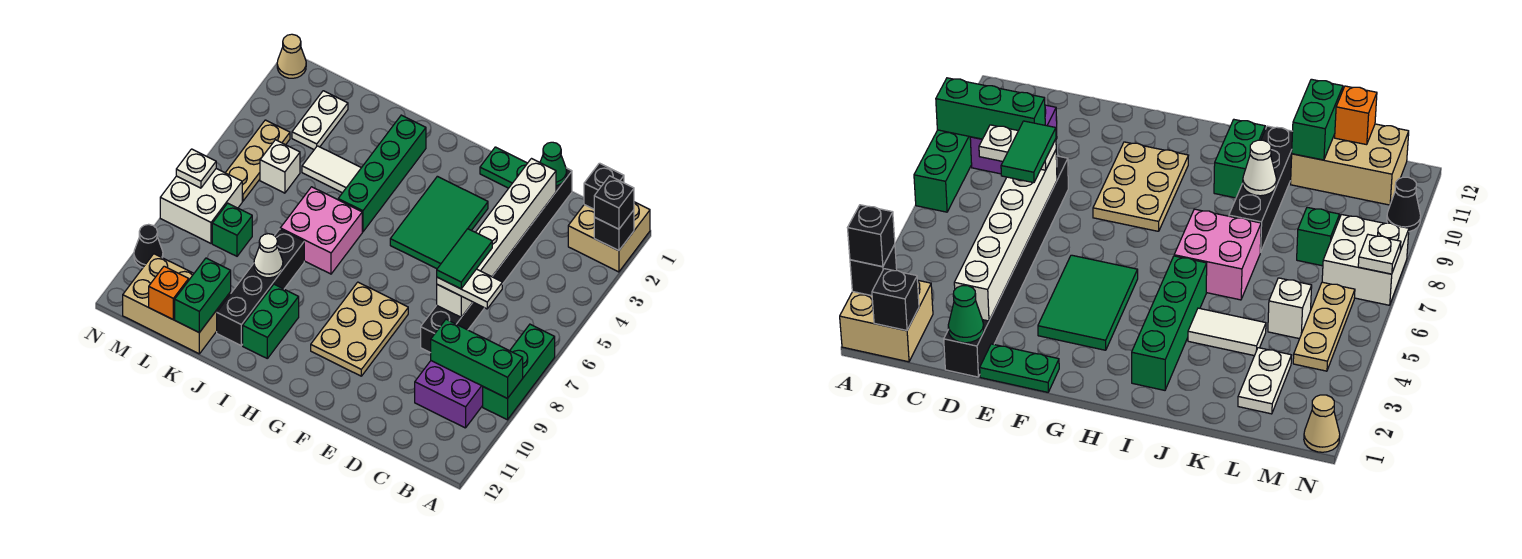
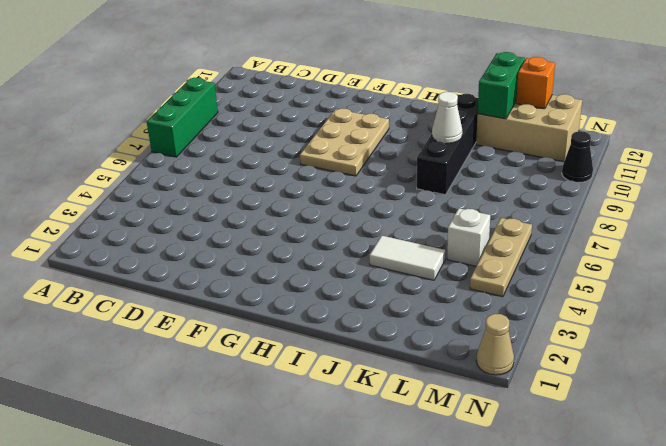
none -> tan 2x2 brick [568,202,650,272]
none -> purple 2x2 brick [415,361,483,428]
none -> black 1x8 brick [421,168,572,353]
none -> green 1x2 plate [480,147,527,188]

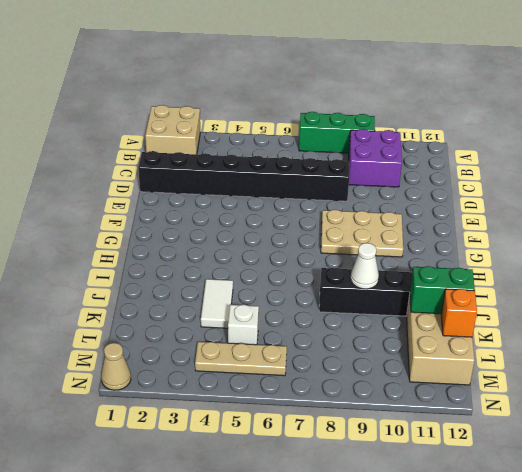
none -> green 1x2 plate [480,147,527,188]
none -> green 2x3 tile [390,176,488,269]
none -> green 1x4 brick [338,115,426,232]
none -> pink 2x2 brick [280,187,362,274]

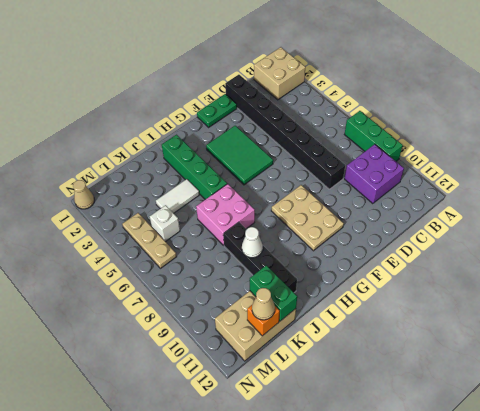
tan 1x1 cone [252,288,275,320] -> none
none -> green 1x2 brick [243,284,299,358]
none -> white 1x2 plate [292,91,348,149]
none -> green 1x1 brick [212,203,252,256]
none -> white 2x2 brick [160,169,242,243]

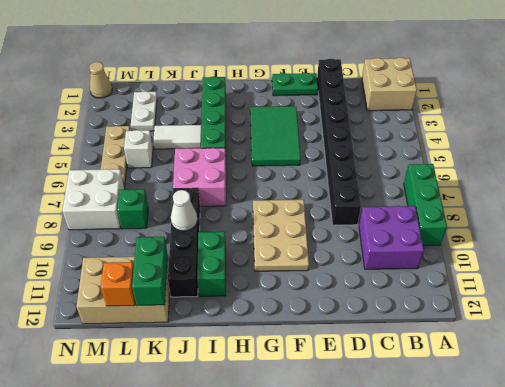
none -> black 1x1 cone [134,224,163,267]
none -> black 1x1 brick [594,210,634,251]
none -> green 1x3 brick [431,319,523,399]
none -> black 1x1 brick [584,163,624,209]

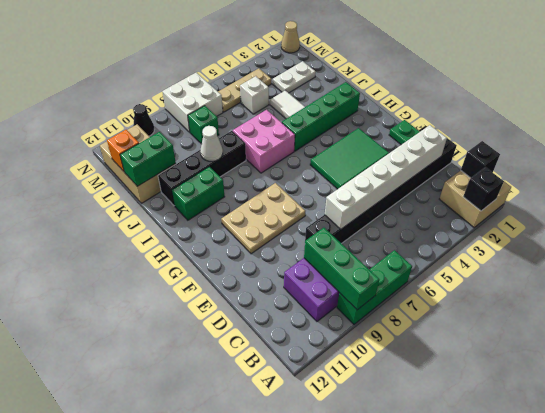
none -> green 1x1 cone [540,142,567,186]
none -> white 1x1 plate [176,149,216,188]
none -> black 1x1 brick [594,176,634,229]
none -> white 1x2 plate [437,269,502,309]

